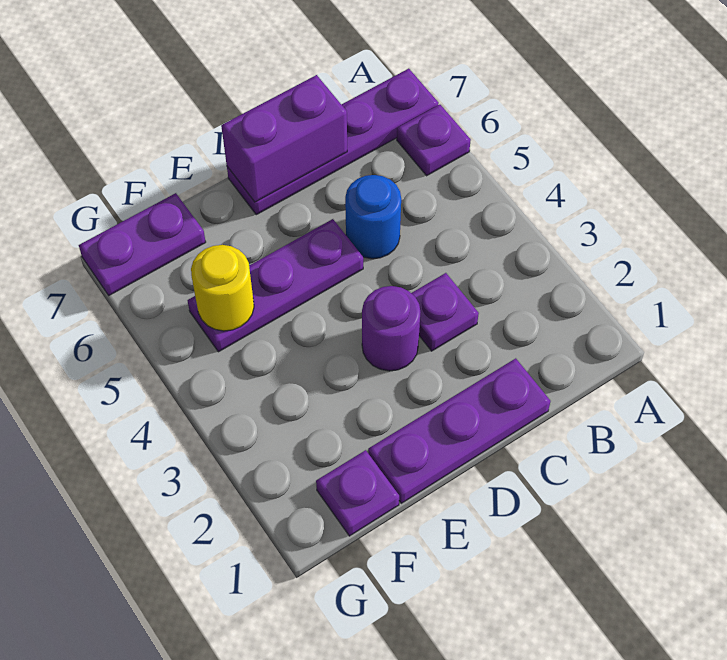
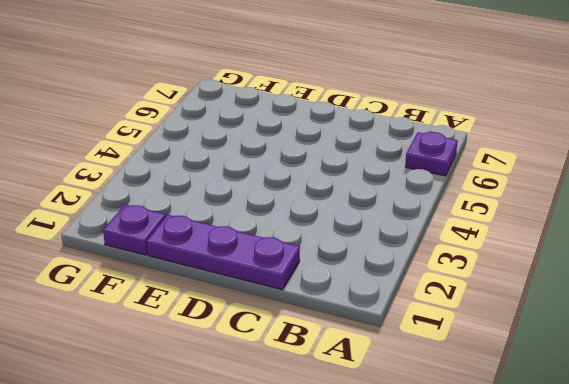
none -> purple 1x4 plate [227,69,439,215]
none -> purple 1x1 plate [411,273,479,351]

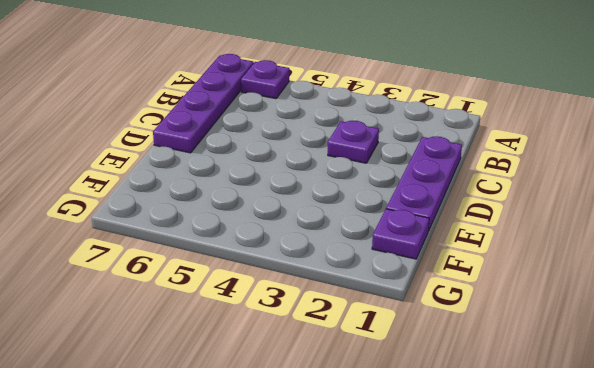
none -> blue 1x1 round brick [345,175,401,259]
none -> purple 1x1 round brick [362,286,420,371]

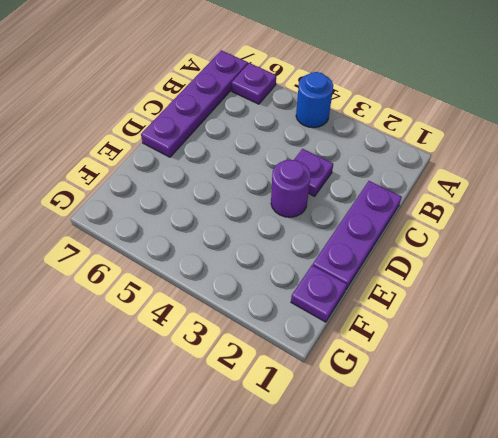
blue 1x1 round brick [296,72,333,128] -> blue 1x1 round brick moved to [345,175,401,259]
none -> purple 1x3 plate [188,219,363,352]
none -> purple 1x2 plate [79,193,206,295]

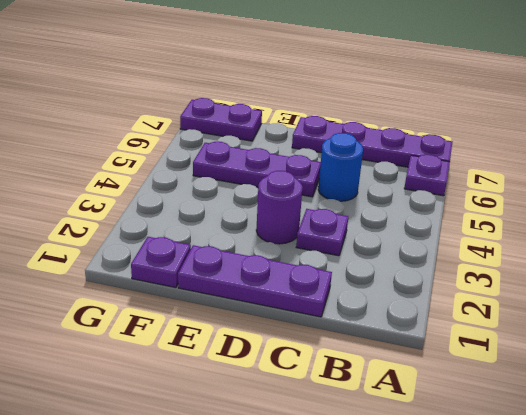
none -> purple 1x2 brick [221,75,347,202]
none -> yellow 1x1 round brick [191,245,254,331]

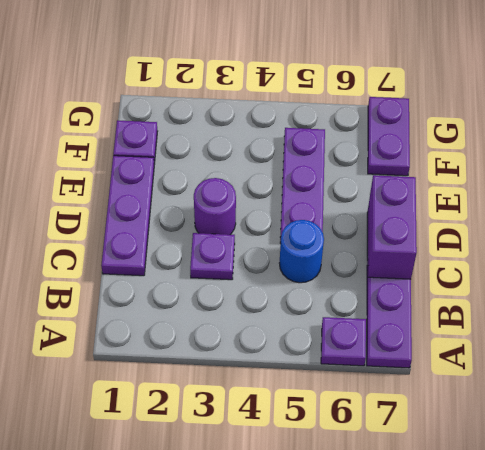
none -> yellow 1x1 round brick [191,245,254,331]

